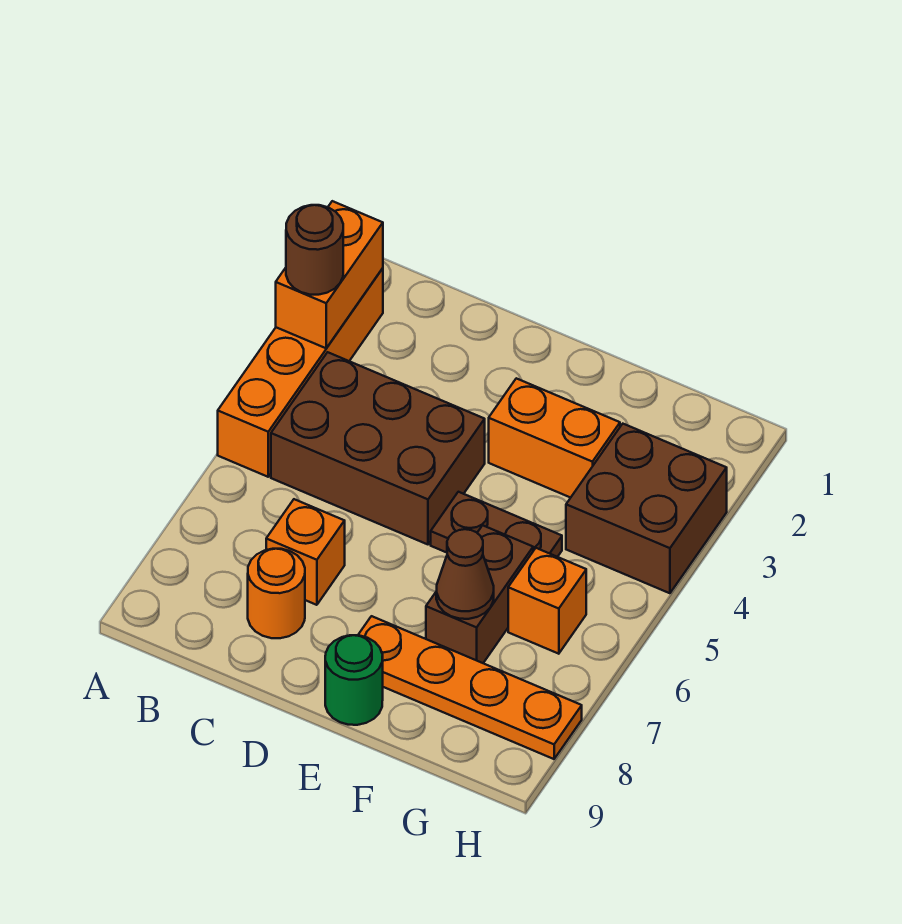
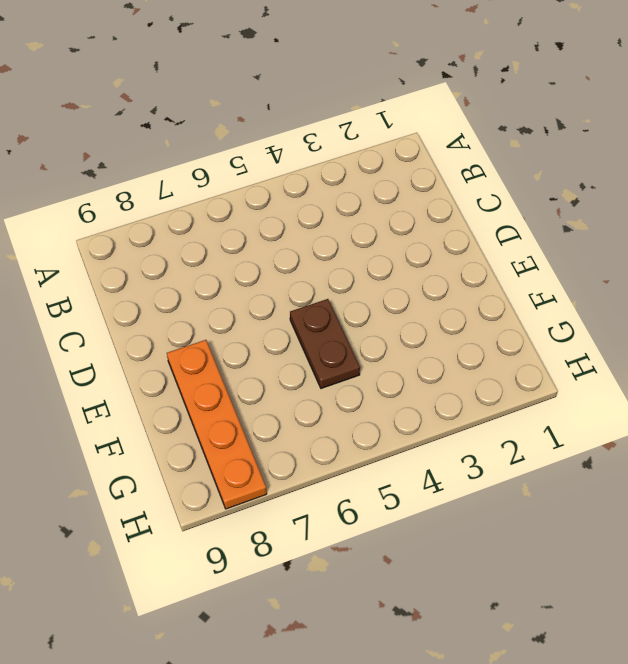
none -> orange 1x4 brick [218,268,383,477]
none -> brown 2x3 brick [271,352,485,544]
none -> orange 1x1 brick [266,499,345,605]

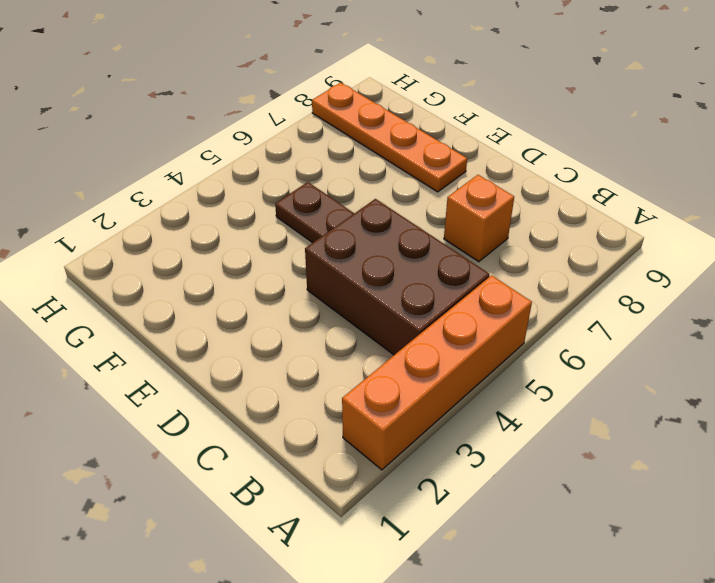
none -> orange 1x1 round brick [248,549,305,638]
none -> orange 1x2 brick [489,378,620,498]
none -> green 1x1 round brick [325,635,383,725]

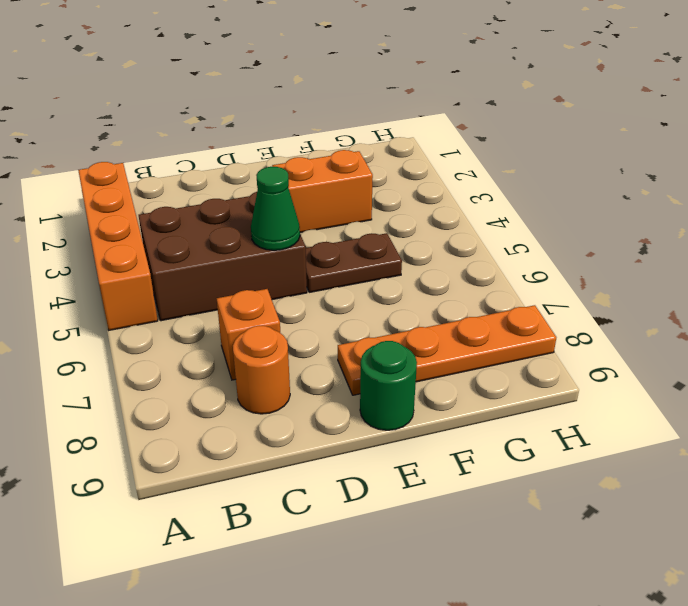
green 1x1 cone [251,166,300,250] -> none
none -> brown 1x2 brick [426,525,533,663]
none -> brown 2x2 brick [566,424,727,593]
none -> orange 1x1 brick [508,548,586,654]

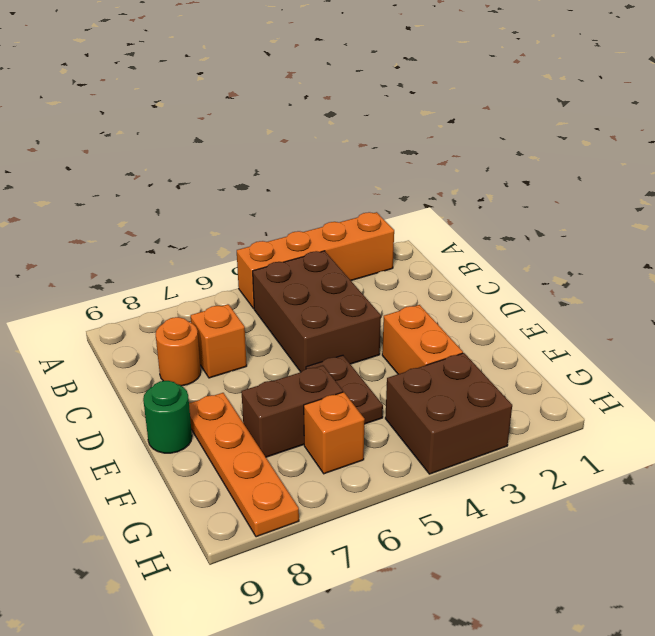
none -> orange 1x2 brick [276,201,383,348]
none -> brown 1x1 cone [436,529,494,619]
none -> brown 1x1 round brick [286,205,343,295]

